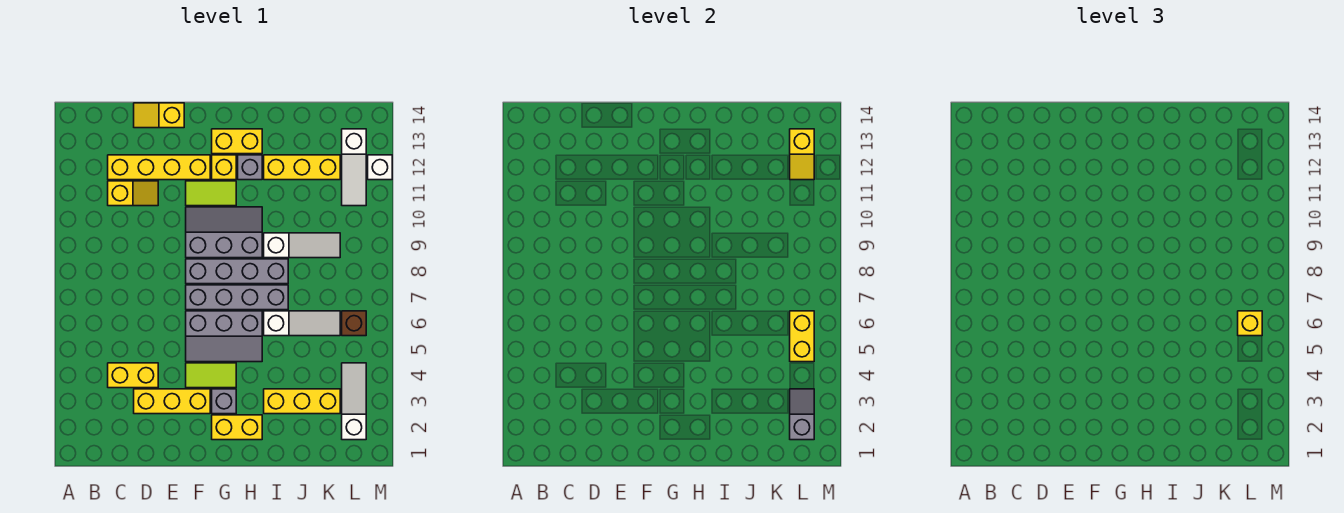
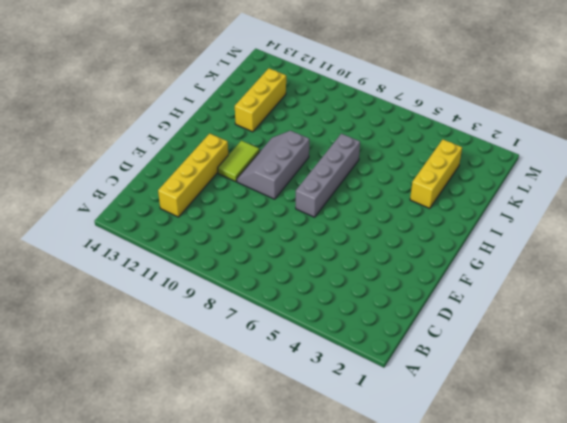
none -> yellow 1x2 brick [108,363,158,388]
none -> yellow 1x2 slope [108,181,158,206]
none -> yellow 1x3 brick [134,389,210,414]

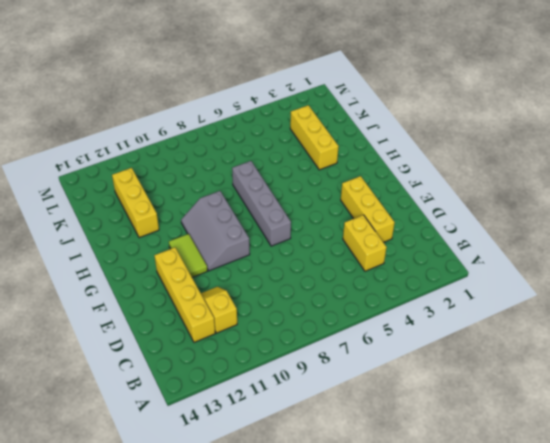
none -> yellow 1x2 slope [134,103,184,128]
none -> lime 1x2 tile [186,363,236,388]
none -> grey 2x3 slope [186,311,262,362]

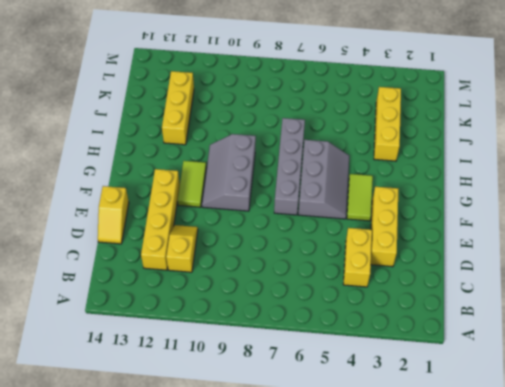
none -> grey 1x4 brick [186,259,288,284]
none -> yellow 1x2 brick [212,415,262,440]
none -> grey 1x1 brick [212,389,236,414]

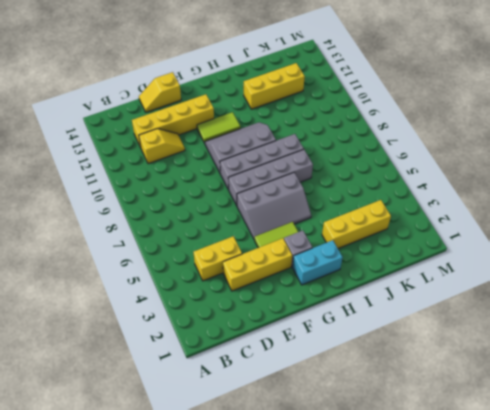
cyan 1x2 brick [293,240,343,285] -> yellow 1x2 brick [212,415,262,440]
none -> yellow 1x1 brick [212,155,236,180]
none -> yellow 1x2 brick [212,129,262,154]
none -> grey 1x1 brick [238,155,262,180]

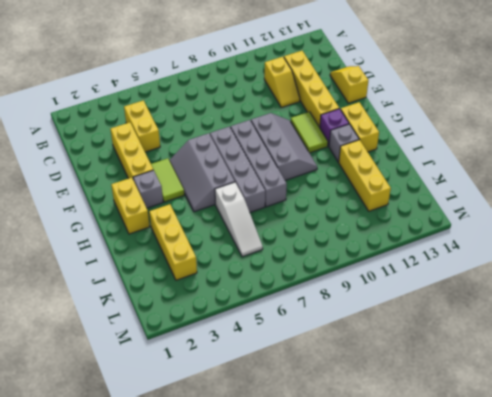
purple 1x1 brick [320,109,349,146] -> yellow 1x1 brick [212,155,236,180]
none -> white 1x3 slope [264,233,340,258]
none -> white 1x3 slope [342,363,366,440]
none -> brown 1x1 brick [342,311,366,336]

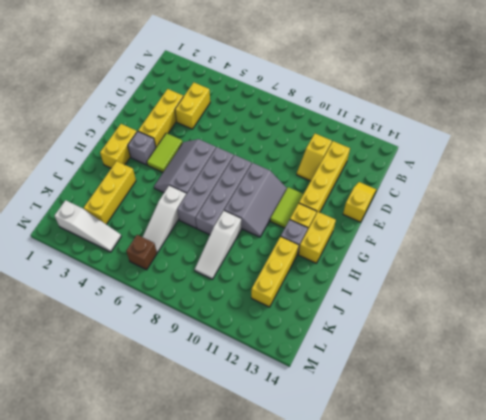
none -> white 1x3 slope [342,129,366,206]
none -> white 1x1 brick [368,155,392,180]
none -> grey 1x2 slope [790,389,814,440]

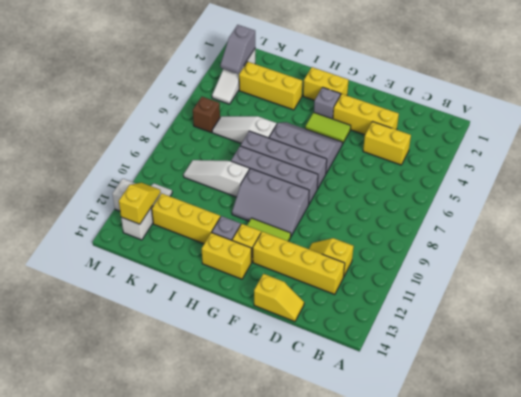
none -> yellow 1x2 brick [790,311,814,362]
none -> yellow 1x1 brick [1238,311,1262,336]

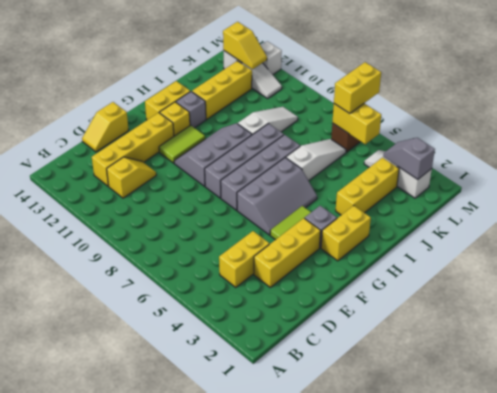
yellow 1x2 brick [334,62,381,114] -> yellow 1x1 brick [1238,311,1262,336]

